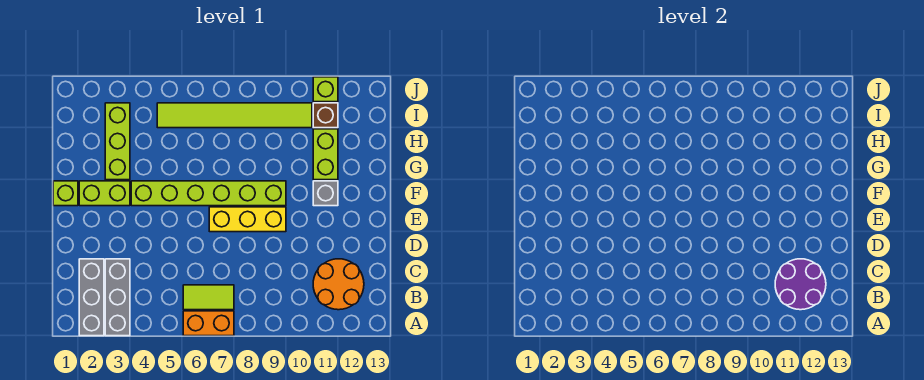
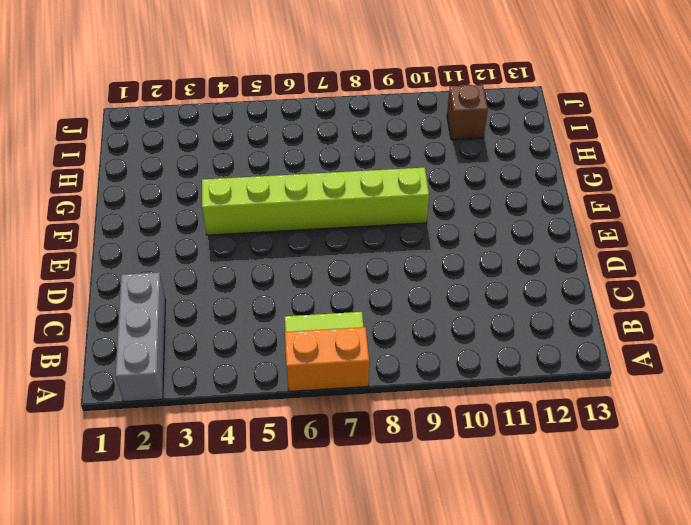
none -> grey 1x3 brick [105,259,130,336]
none -> orange 2x2 round brick [313,259,364,310]
none -> yellow 1x3 brick [209,207,286,232]

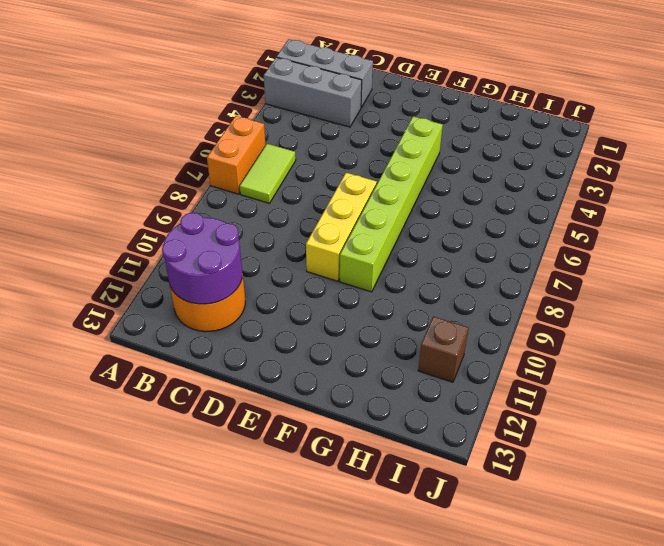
none -> lime 1x1 brick [53,181,78,206]
none -> lime 1x2 brick [79,181,130,206]
none -> grey 1x1 brick [313,181,338,206]

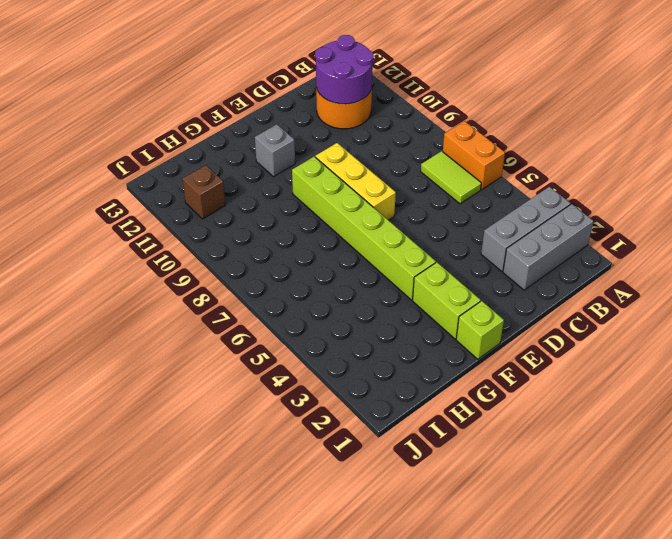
none -> lime 1x3 brick [105,103,130,180]
none -> lime 1x2 brick [313,129,338,180]
none -> lime 1x6 tile [157,103,312,128]

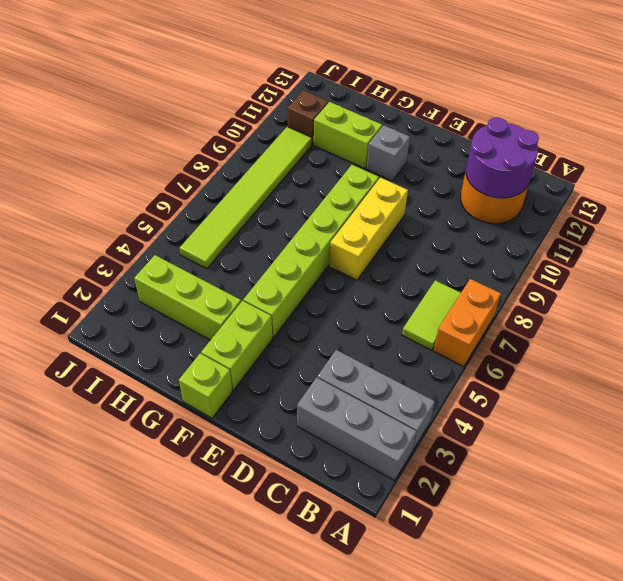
none -> lime 1x1 brick [313,77,338,102]

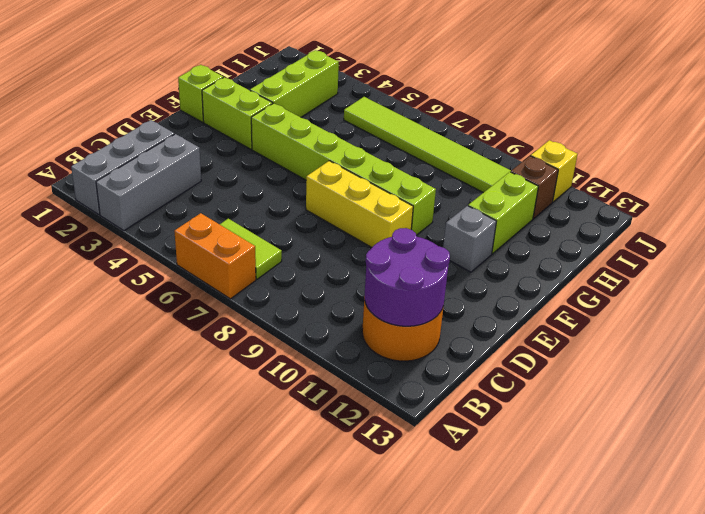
yellow 1x1 brick [531,140,578,202] -> lime 1x1 brick [313,77,338,102]

